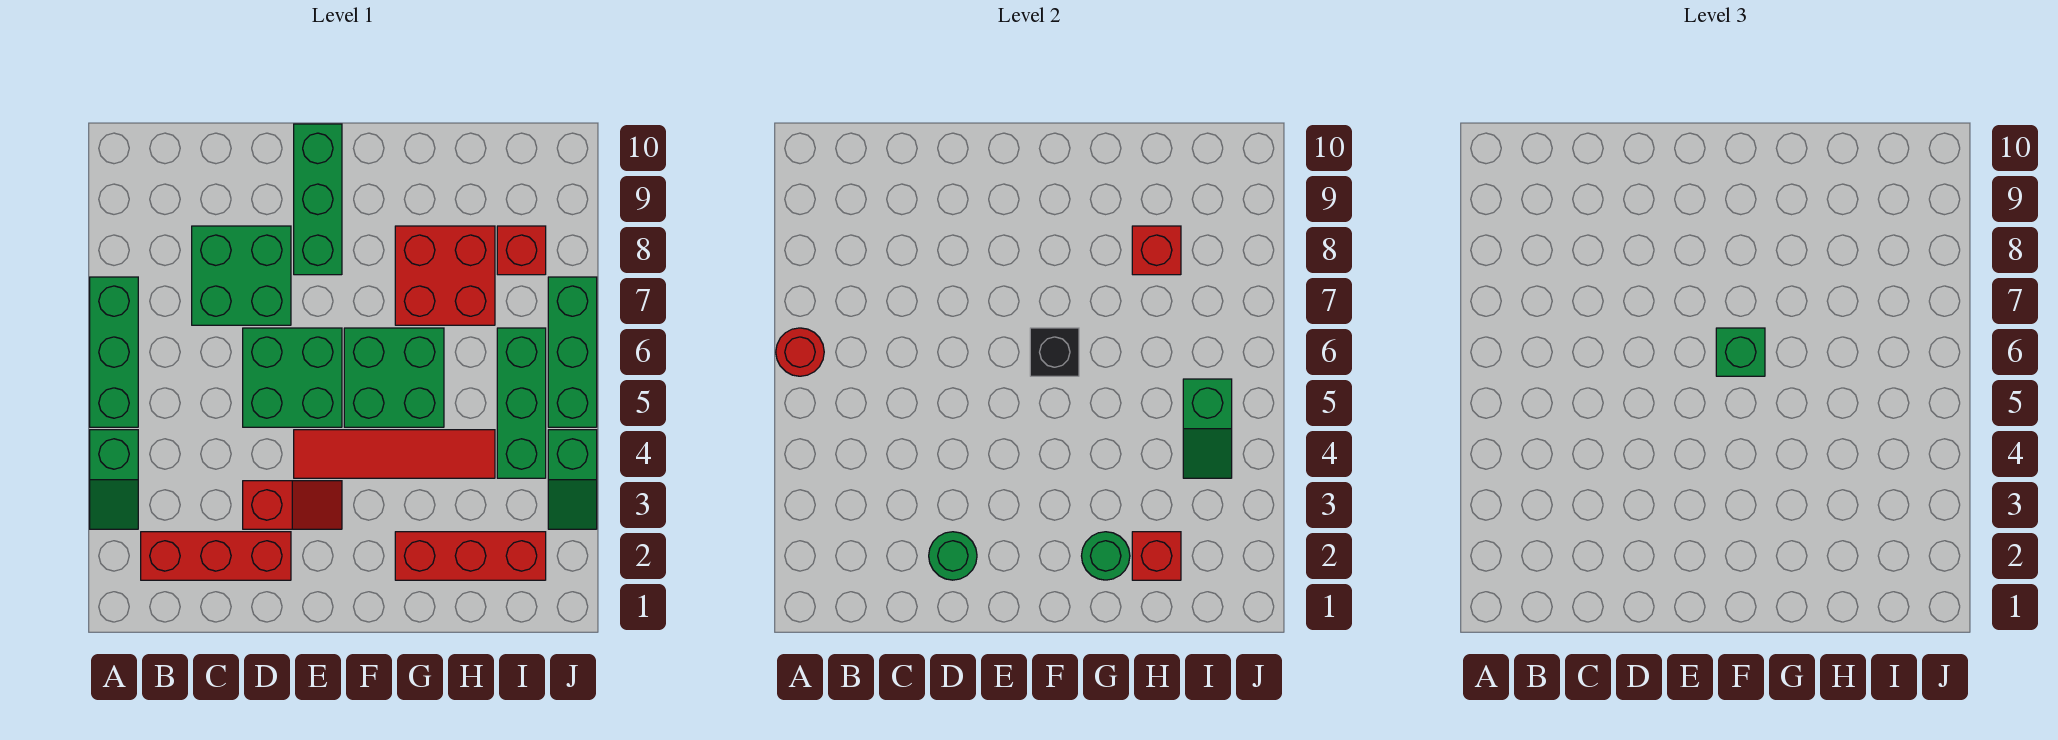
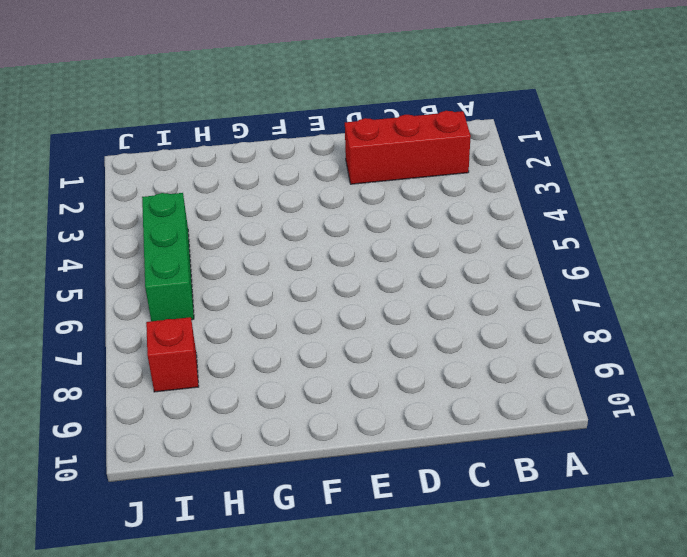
none -> green 1x2 slope [90,430,138,529]
none -> green 1x3 brick [90,277,138,427]
none -> green 2x2 brick [192,226,291,325]

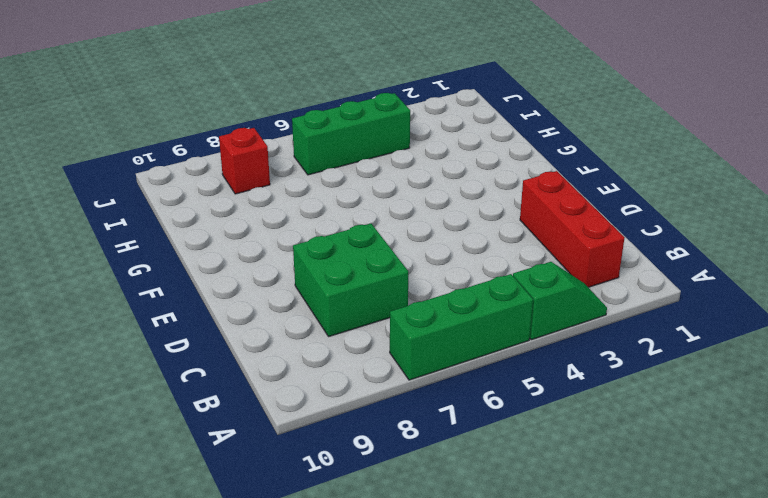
none -> red 1x2 slope [243,481,342,529]
none -> green 2x2 brick [243,328,342,427]
none -> red 1x4 tile [294,430,495,478]

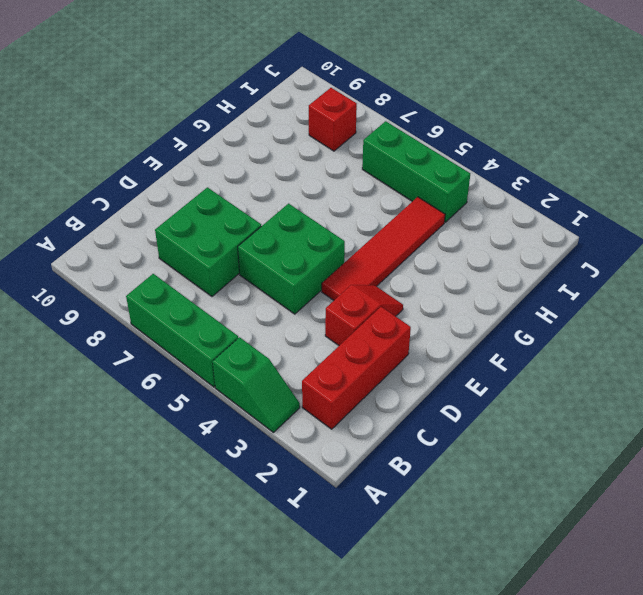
none -> green 1x3 brick [294,124,342,275]
none -> green 2x2 brick [344,328,444,427]
none -> red 1x3 brick [395,532,546,580]

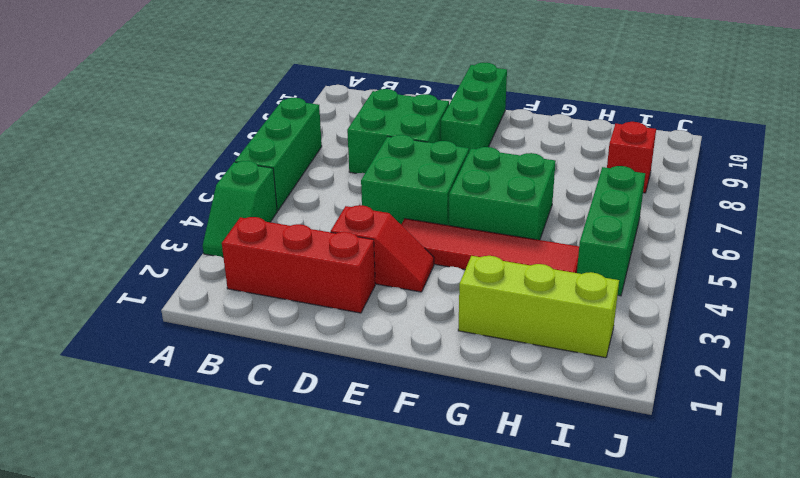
lime 1x3 brick [458,256,619,358] -> red 1x3 brick [395,532,546,580]
none -> red 2x2 brick [395,226,495,325]
none -> green 1x2 slope [548,430,597,529]
none -> green 1x3 brick [548,277,597,427]

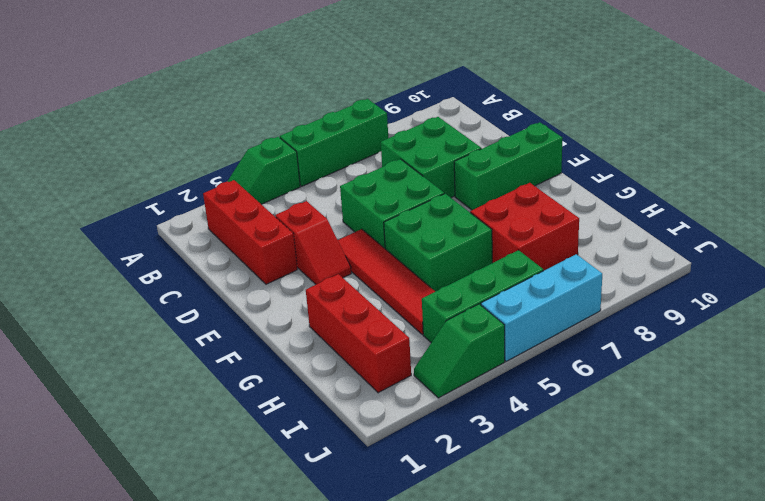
cyan 1x3 brick [481,254,602,361] -> green 1x3 brick [548,277,597,427]
none -> red 1x1 brick [497,226,546,275]
none -> red 1x1 round brick [776,328,824,376]
none -> green 1x1 round brick [929,532,977,580]

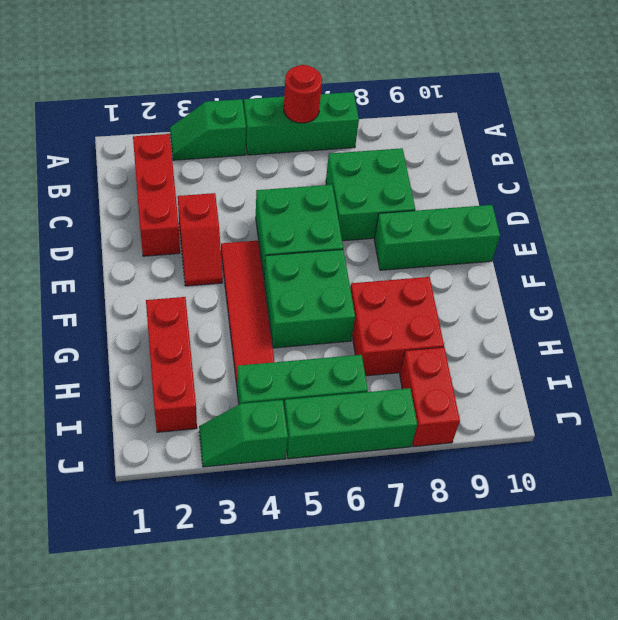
red 1x2 brick [400,347,460,447] -> red 1x1 brick [497,226,546,275]
none -> green 1x1 round brick [929,532,977,580]
none -> black 1x1 brick [1030,328,1079,376]
none -> green 1x1 round brick [1082,532,1130,580]

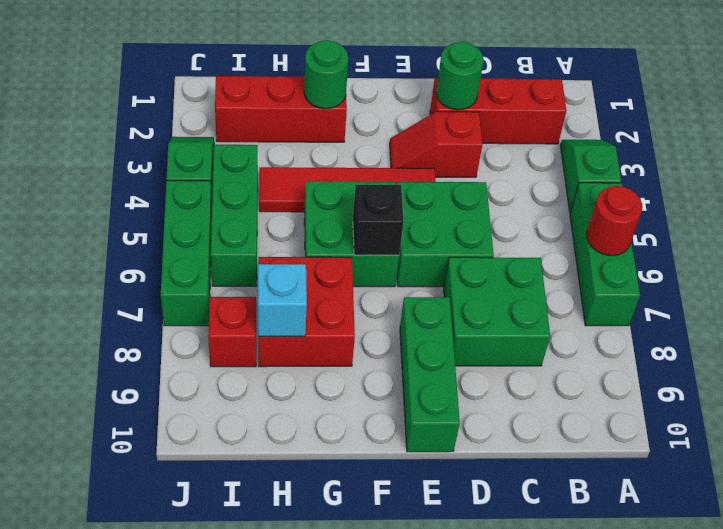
cyan 1x1 brick [258,264,307,336] -> red 1x1 brick [1132,226,1181,275]
none -> red 1x1 brick [1132,532,1181,580]
none -> green 1x2 slope [1183,379,1232,478]
none -> green 1x1 brick [1716,328,1765,376]

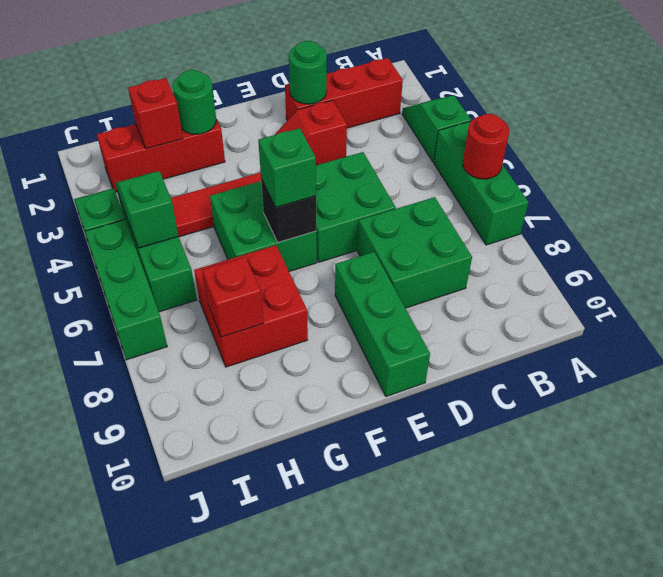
none -> red 1x1 brick [497,226,546,275]

